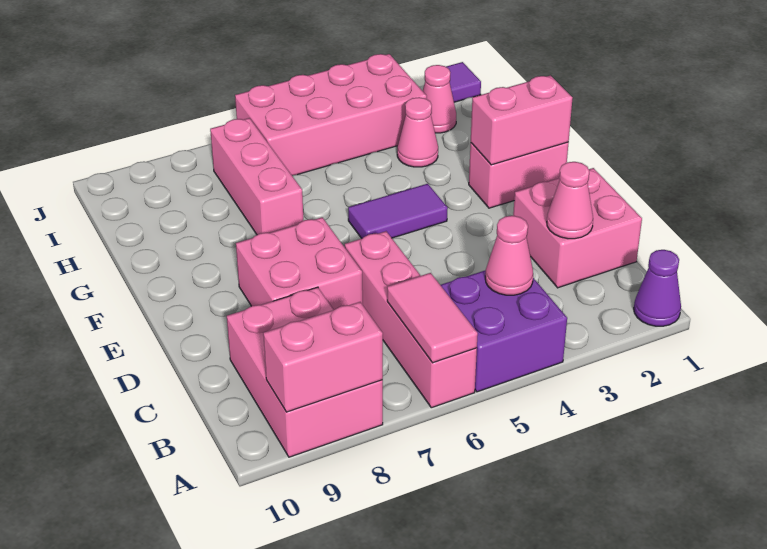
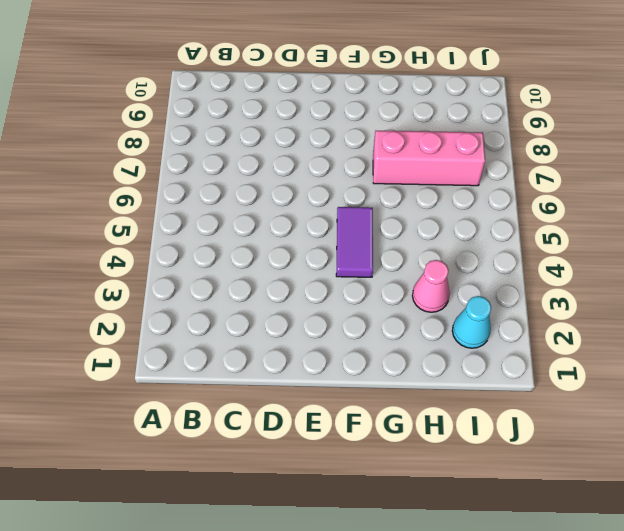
cyan 1x1 cone [452,296,491,348] -> pink 1x1 cone [423,65,456,133]
none -> purple 1x1 cone [634,250,681,326]
none -> purple 2x2 brick [441,270,567,392]
none -> pink 1x4 brick [345,231,477,408]

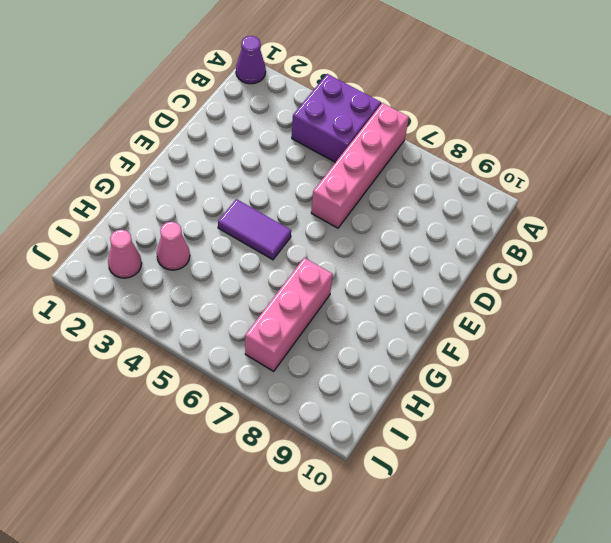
none -> pink 2x3 brick [227,287,383,457]
none -> pink 2x2 brick [513,168,642,288]
none -> pink 2x2 brick [236,217,363,310]

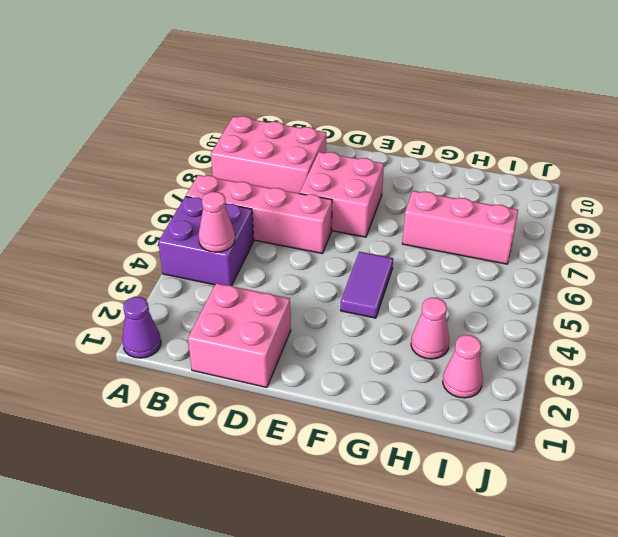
none -> pink 1x2 brick [469,142,568,208]
none -> pink 2x4 brick [235,54,427,175]
none -> purple 1x1 tile [446,62,481,102]

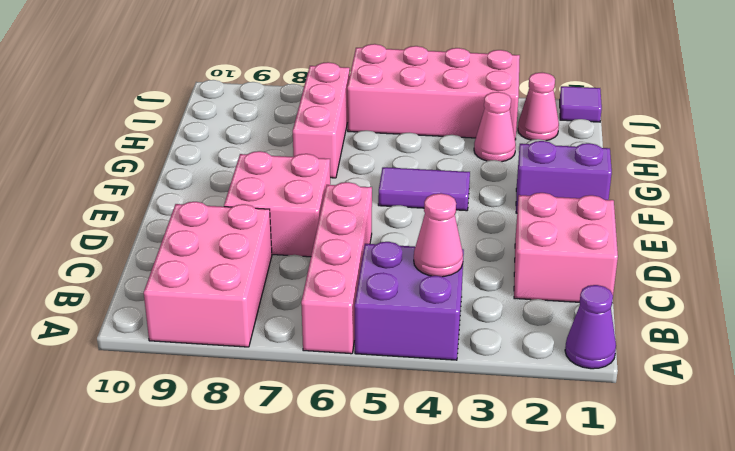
purple 1x2 brick [516,141,612,213] -> pink 1x2 brick [469,142,568,208]
none -> pink 1x2 tile [387,273,478,363]
none -> pink 1x2 brick [263,302,383,412]
none -> pink 1x1 cone [547,162,593,239]

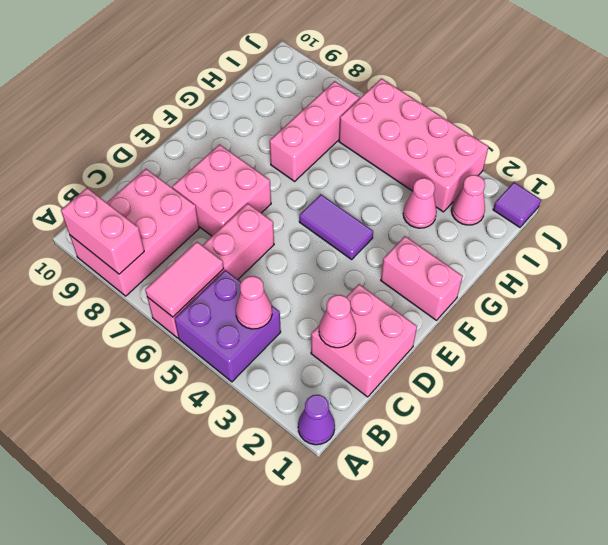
none -> pink 1x2 brick [471,75,572,165]

